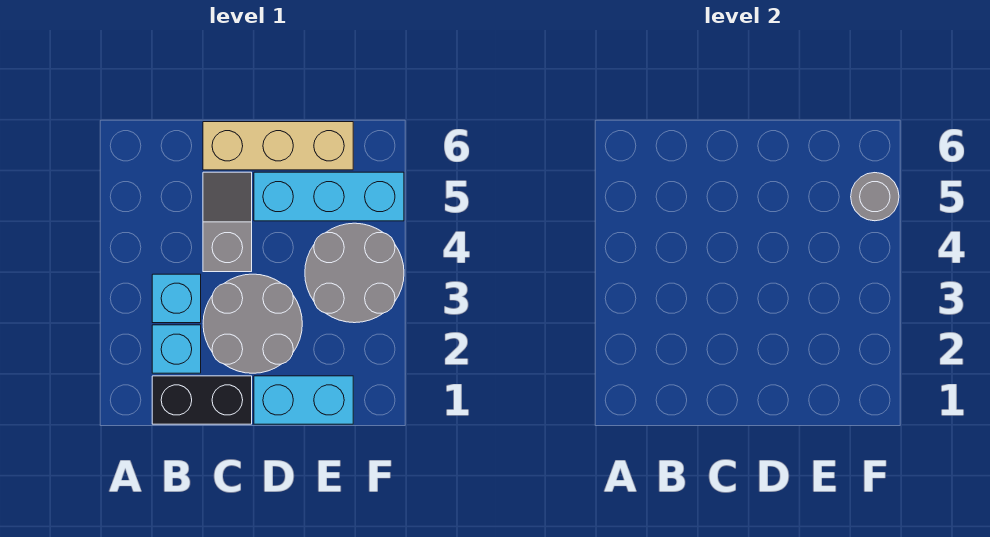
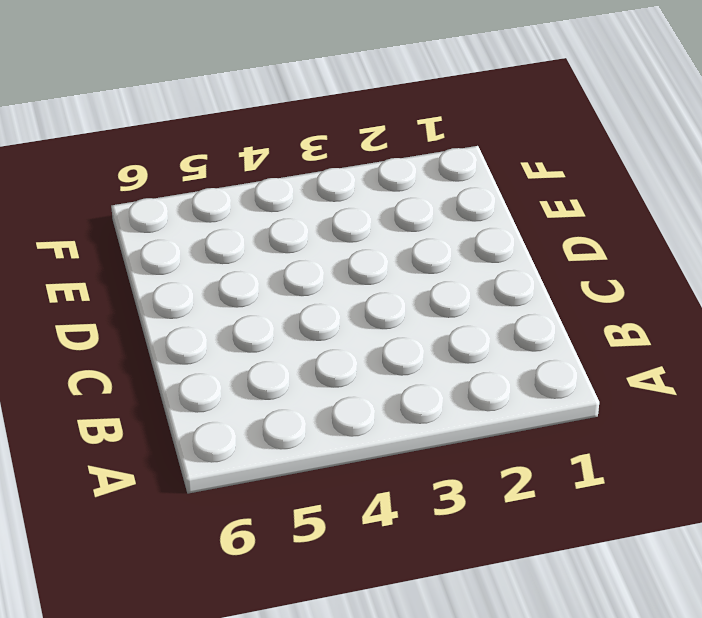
none -> black 1x2 brick [152,376,252,424]
none -> cyan 1x1 brick [152,325,201,373]

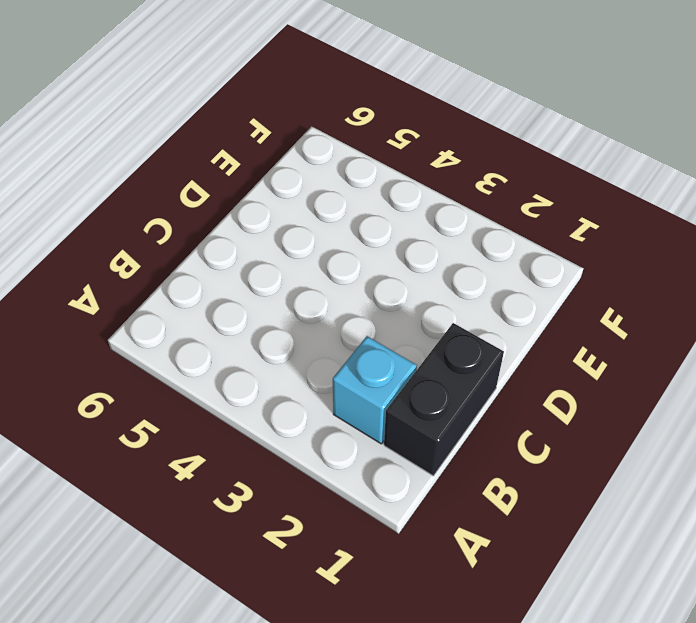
none -> cyan 1x1 brick [152,274,201,323]
none -> grey 2x2 round brick [203,274,302,373]

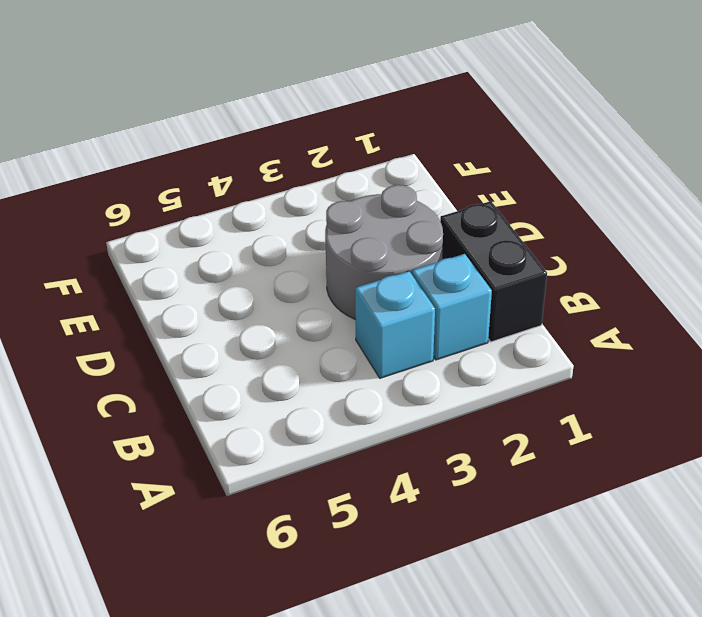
none -> grey 1x2 slope [203,172,252,272]
none -> tan 1x3 brick [203,122,353,170]

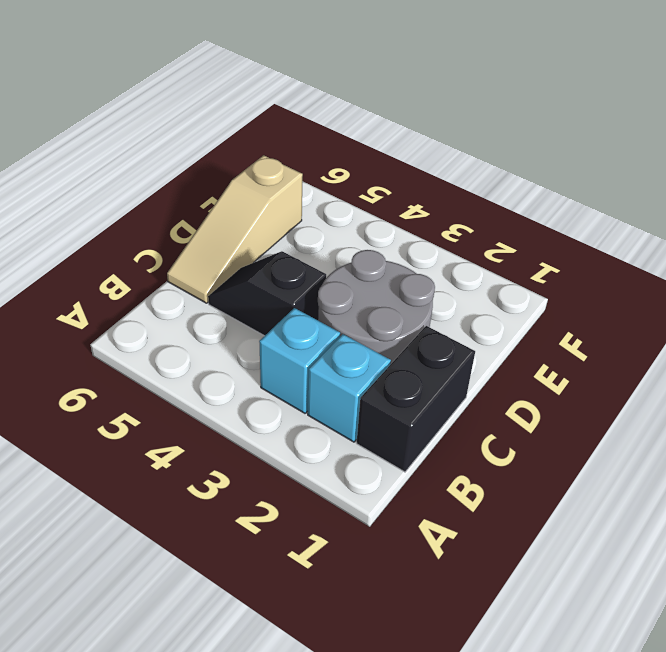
black 1x2 slope [208,251,326,336] -> grey 1x2 slope [203,172,252,272]
tan 1x3 slope [167,155,303,303] -> tan 1x3 brick [203,122,353,170]
none -> cyan 1x2 brick [254,376,353,424]
none -> cyan 1x3 brick [254,172,404,221]

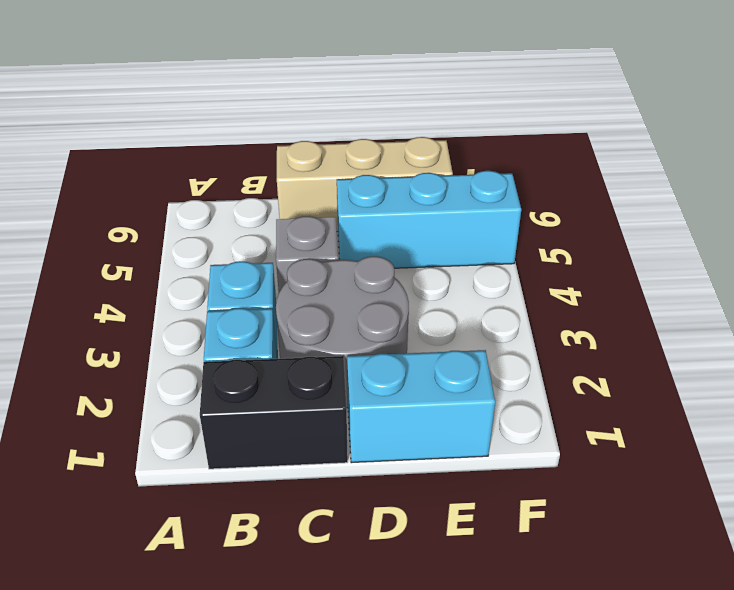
none -> grey 2x2 round brick [305,223,404,323]
none -> grey 1x1 round brick [851,173,899,221]

